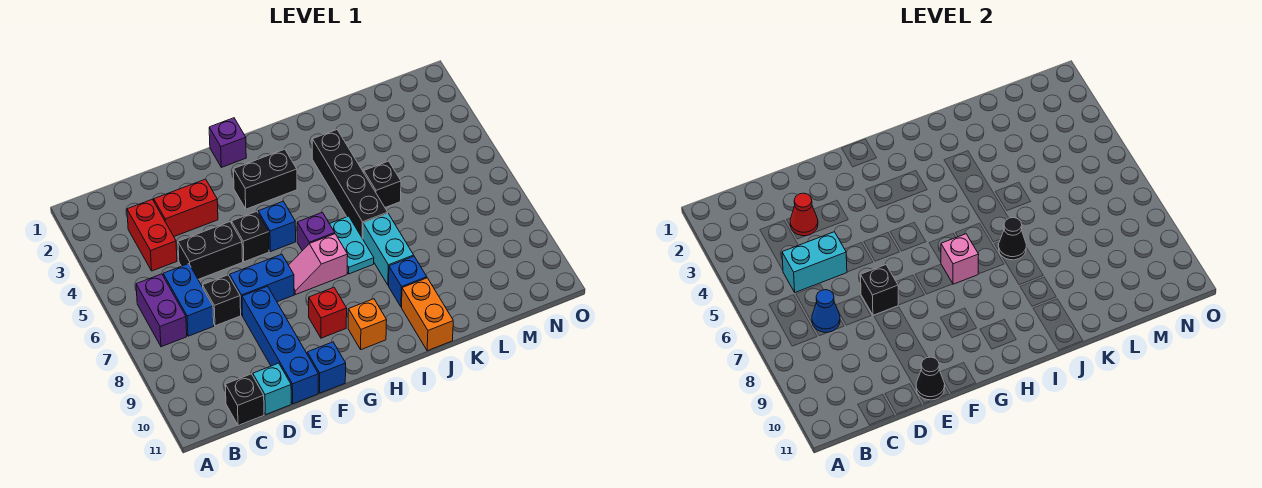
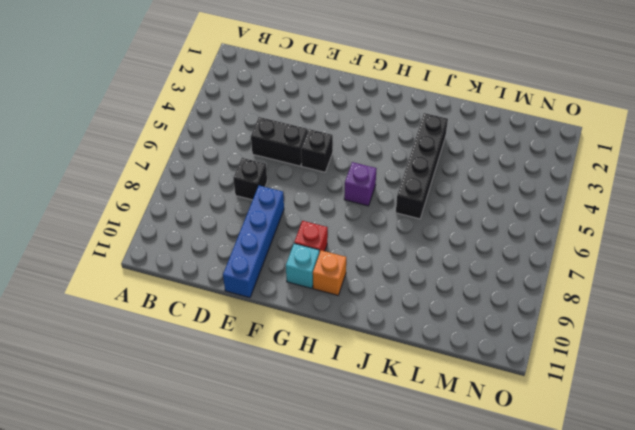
cyan 1x1 brick [286,243,319,288] -> cyan 1x1 brick moved to [253,363,291,415]
none -> purple 1x2 brick [136,274,187,347]
none -> red 1x2 brick [127,199,177,271]
none -> blue 1x2 brick [163,264,214,336]
none -> black 1x1 brick [225,374,264,425]

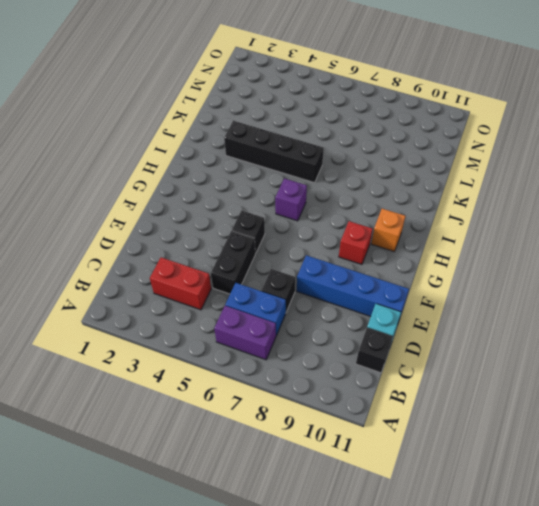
none -> red 1x2 brick [154,179,218,236]
none -> blue 1x2 brick [230,254,294,315]
none -> blue 1x1 brick [307,342,346,393]
none -> purple 1x1 brick [209,118,246,167]

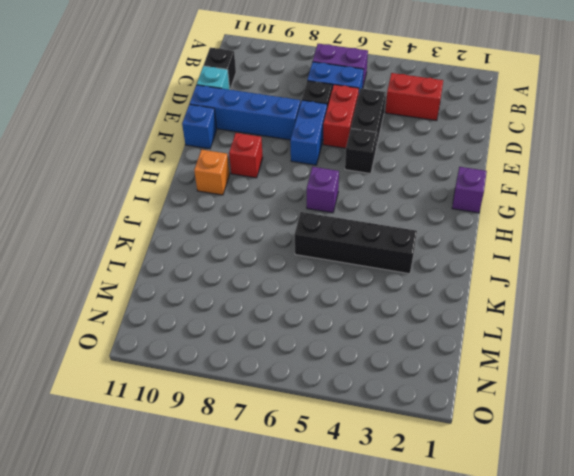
red 1x2 brick [323,85,359,148] -> red 1x2 brick moved to [154,179,218,236]
none -> black 1x2 brick [234,149,297,209]
none -> blue 1x1 brick [258,201,296,252]
none -> pink 1x2 slope [289,234,348,295]
none -> cyan 1x2 plate [330,216,374,274]

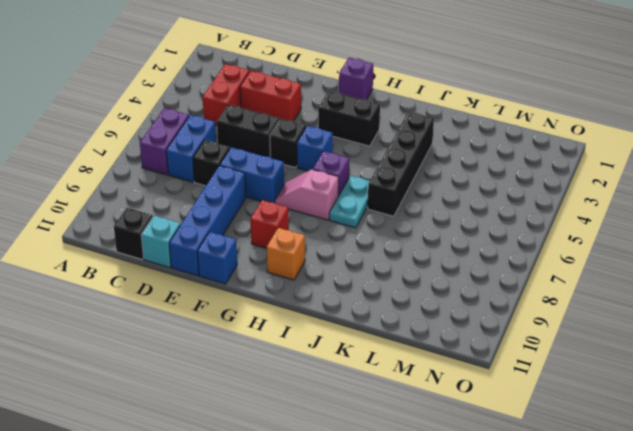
none -> cyan 1x2 brick [363,214,414,285]
none -> blue 1x1 brick [389,256,427,307]
none -> orange 1x2 brick [402,278,453,351]
none -> black 1x1 brick [364,161,401,207]

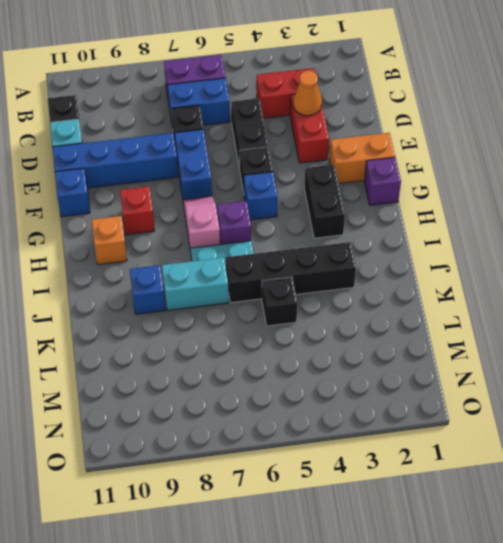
orange 1x1 cone [293,70,322,116] -> red 1x1 cone [790,193,818,236]
orange 1x2 brick [329,133,395,184] -> orange 1x2 brick moved to [402,278,453,351]
none -> cyan 1x2 brick [782,232,847,292]
none -> blue 1x1 cone [812,290,840,333]
none -> black 1x1 brick [861,265,898,315]
none -> black 1x1 cone [916,357,945,400]

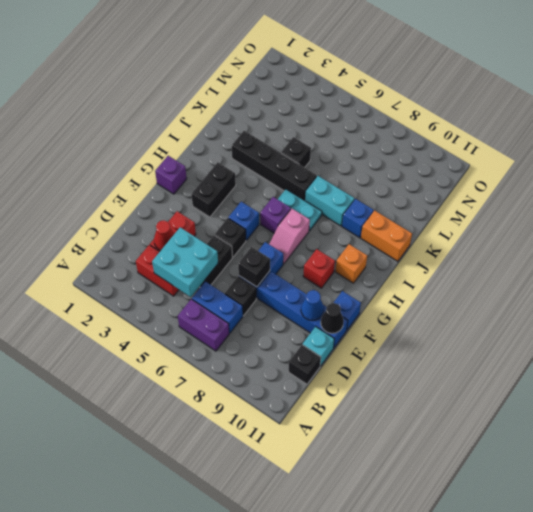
cyan 2x2 brick [152,227,218,297] -> cyan 1x2 brick [782,232,847,292]
blue 1x1 cone [301,290,324,321] -> blue 1x1 cone moved to [812,290,840,333]
none -> pink 1x1 brick [941,234,979,284]
none -> black 1x1 cone [999,217,1026,260]

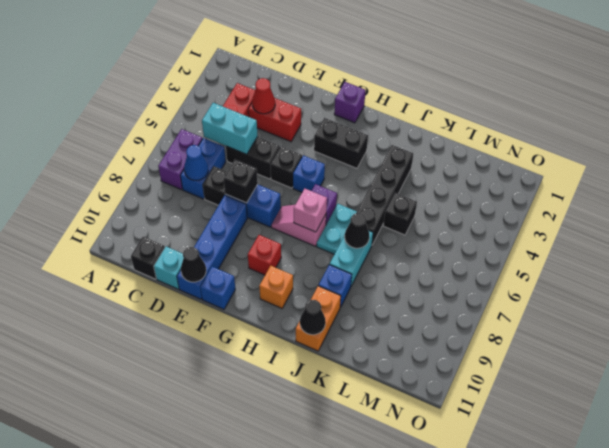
black 1x1 cone [300,300,326,335] -> none

